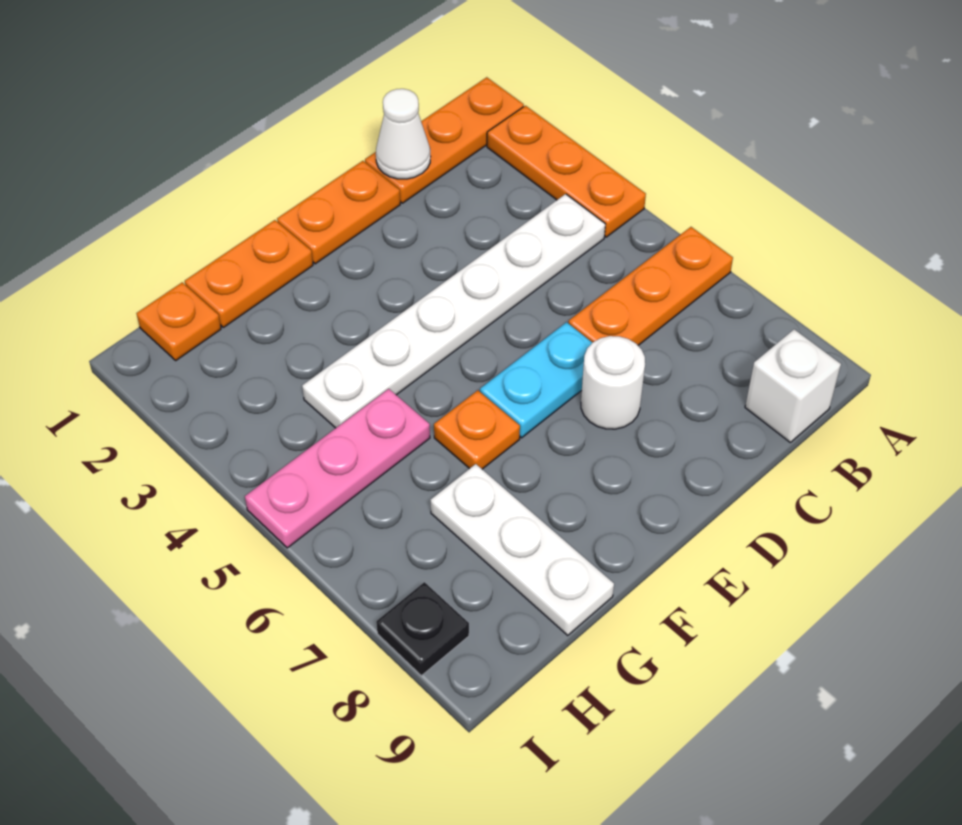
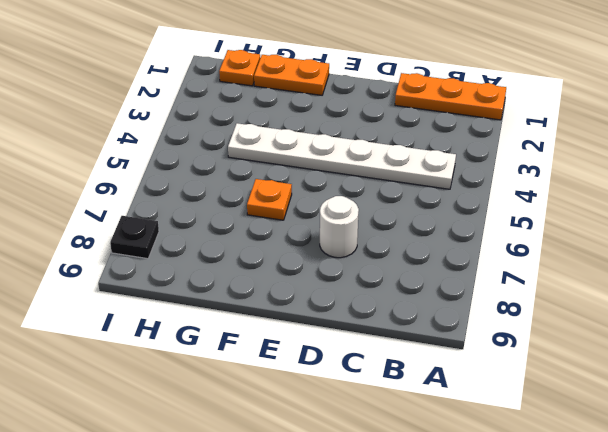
none -> orange 1x3 plate [487,106,646,237]
none -> orange 1x3 plate [569,227,733,345]
none -> white 1x1 brick [745,329,841,442]

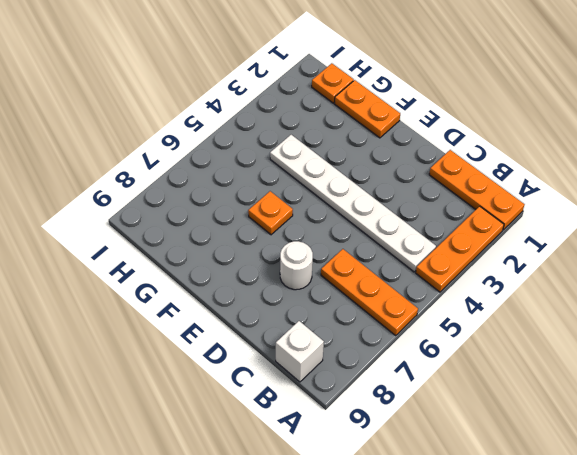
none -> orange 1x2 plate [277,161,400,264]
none -> cyan 1x2 plate [480,322,592,438]
none -> pink 1x3 plate [245,389,430,548]

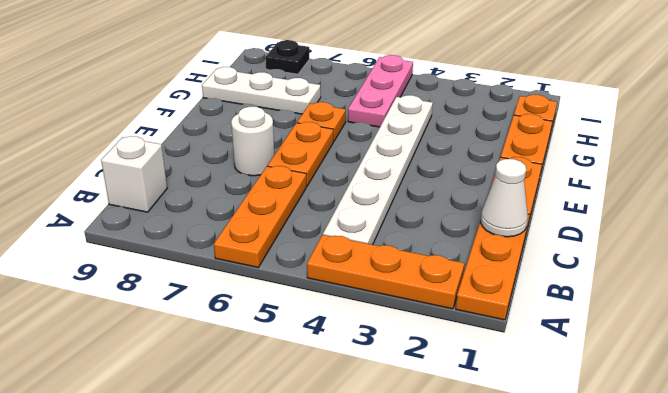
orange 1x2 plate [267,122,333,186] -> cyan 1x2 plate [480,322,592,438]

